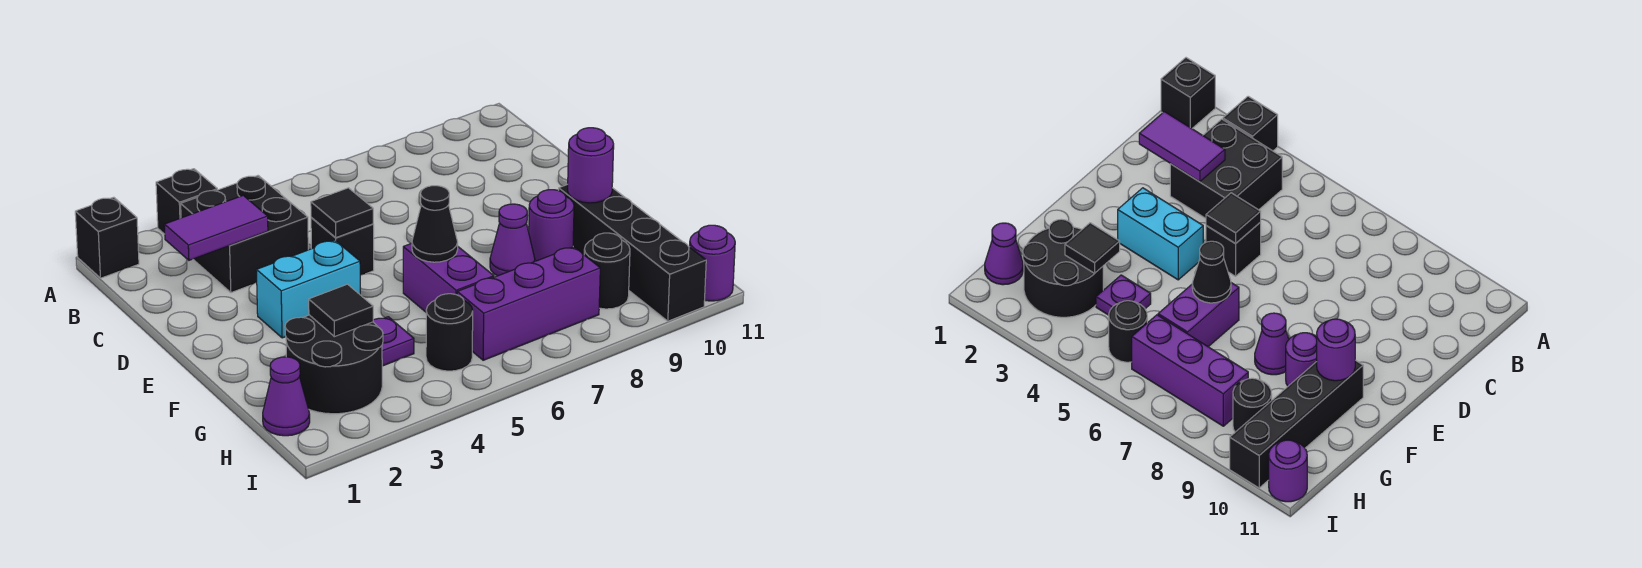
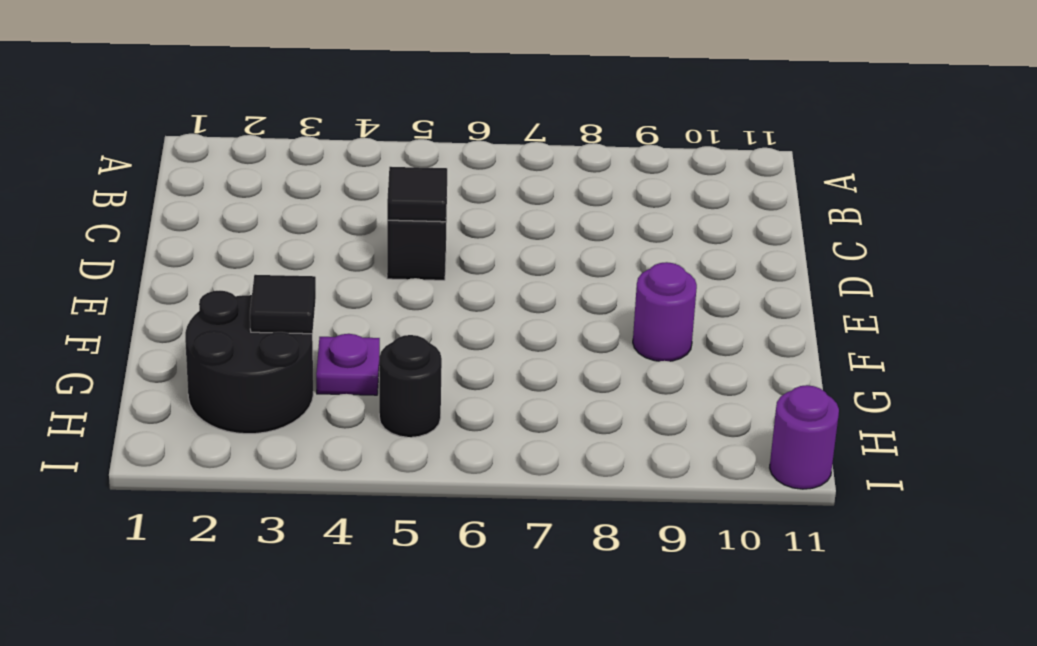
none -> black 1x1 brick [75,197,139,278]
none -> black 1x1 brick [156,169,217,234]
none -> black 2x2 brick [181,176,308,293]

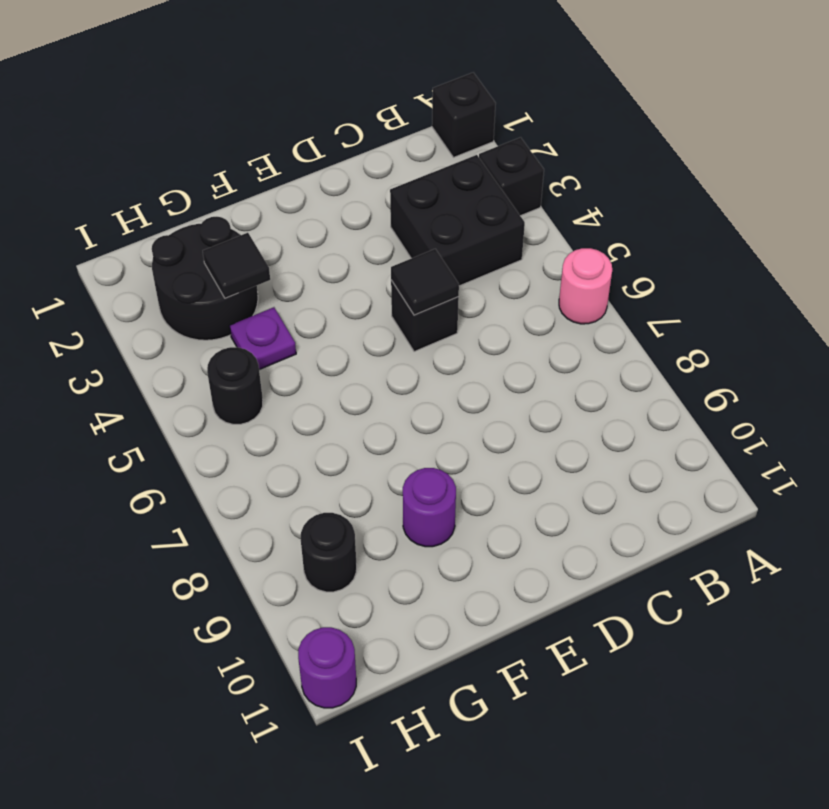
pink 1x1 round brick [559,248,612,324] -> none
none -> cyan 1x2 brick [256,240,360,338]
none -> purple 1x2 brick [403,243,494,312]
none -> purple 1x1 cone [490,204,535,276]

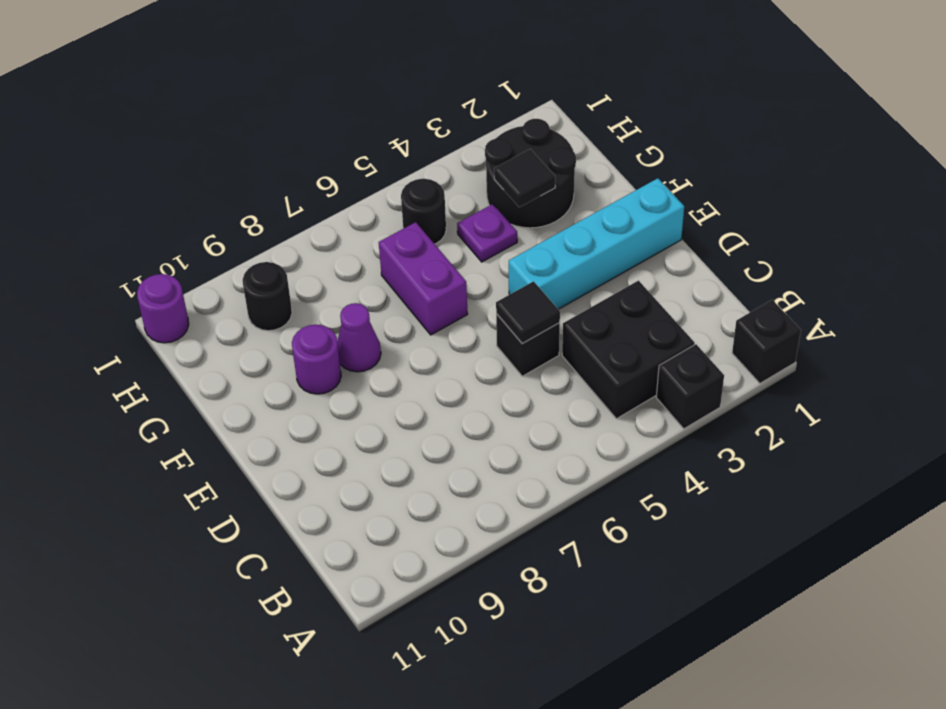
cyan 1x4 brick [509,178,684,309] -> cyan 1x2 brick [256,240,360,338]
none -> black 1x4 brick [559,184,706,321]
none -> purple 1x1 cone [263,357,310,436]
none -> purple 1x3 brick [457,247,600,360]

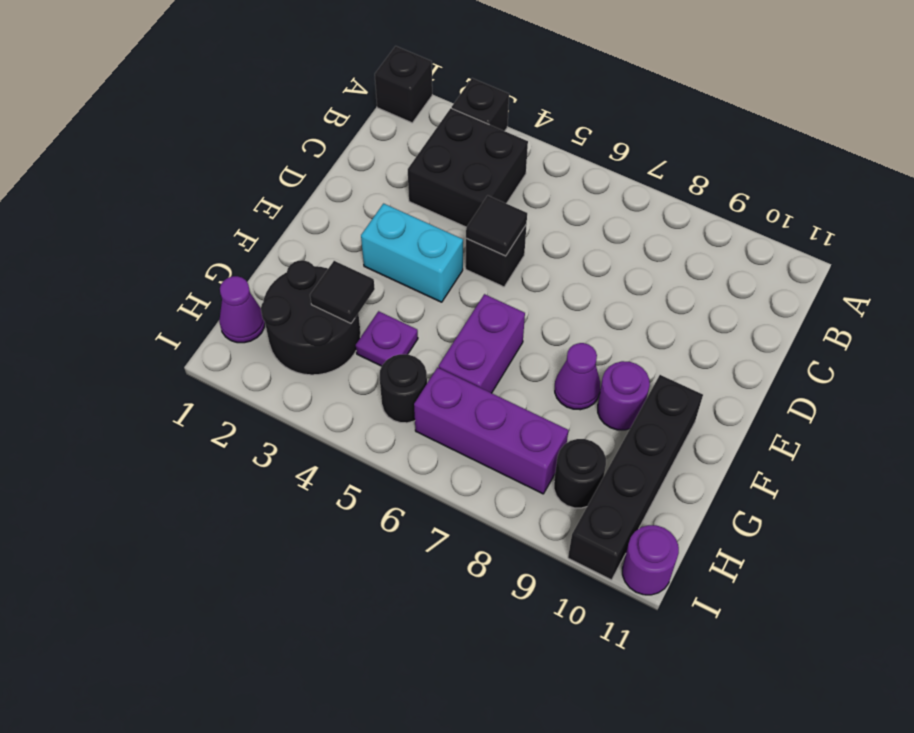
none -> purple 1x2 tile [164,195,268,260]
none -> black 1x1 cone [412,186,458,262]
none -> purple 1x1 round brick [568,128,614,203]

